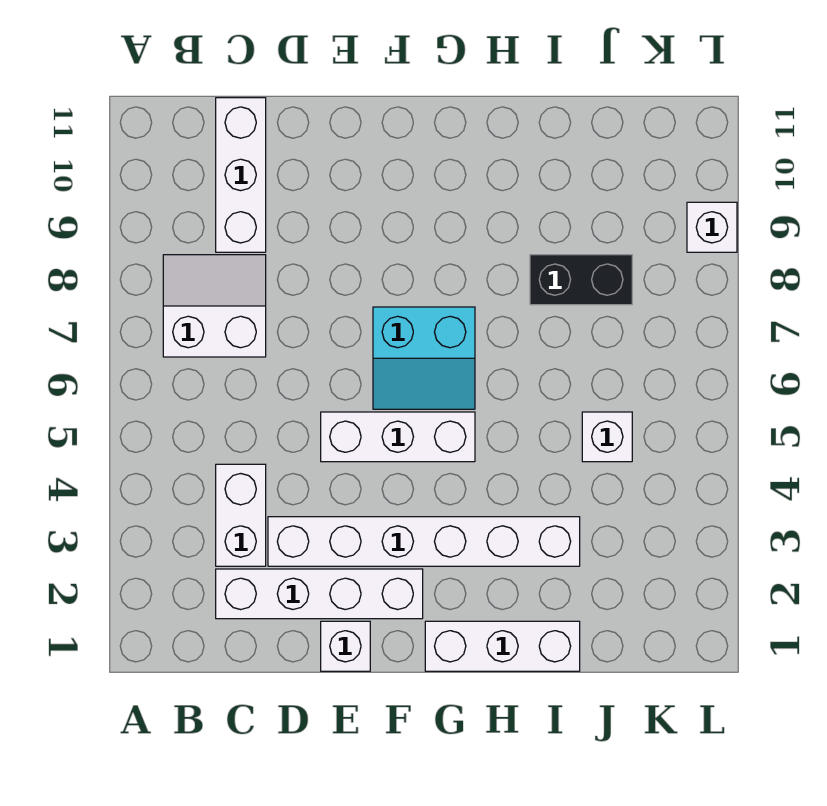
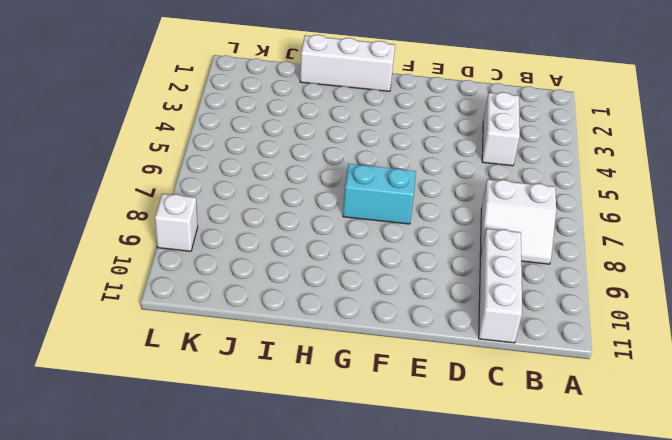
none -> white 1x4 brick [216,569,423,619]
none -> white 1x6 brick [268,517,580,566]
none -> white 1x1 brick [321,621,370,671]

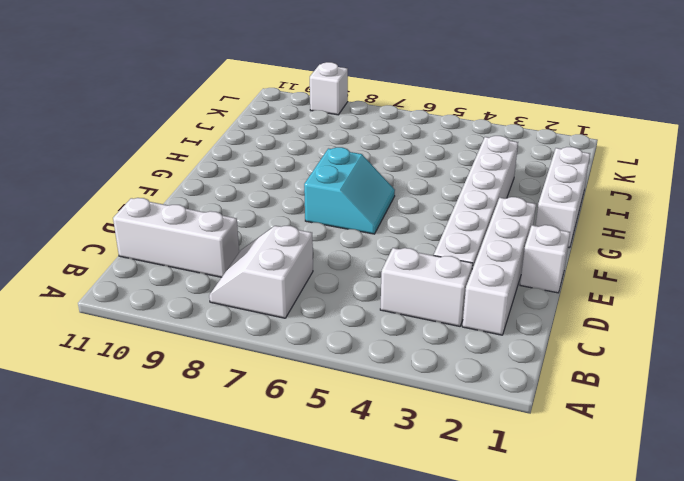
none -> white 1x3 brick [321,412,475,462]
none -> black 1x2 brick [530,255,632,305]
none -> white 1x1 brick [582,412,632,462]

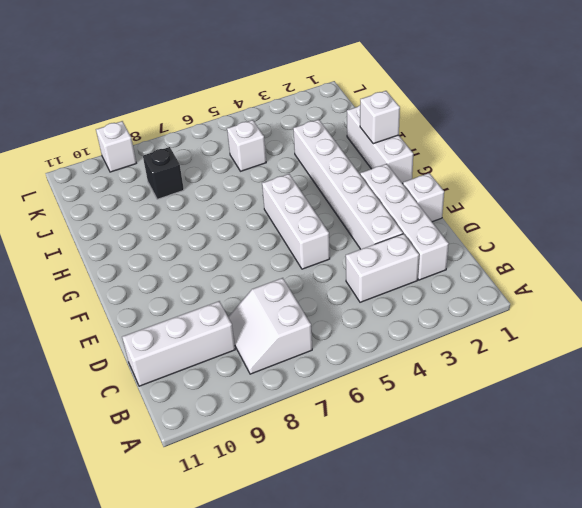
white 1x1 brick [360,91,400,144] -> none
black 1x1 brick [143,147,184,199] -> black 1x2 brick [530,255,632,305]
none -> cyan 2x2 slope [373,307,475,409]

